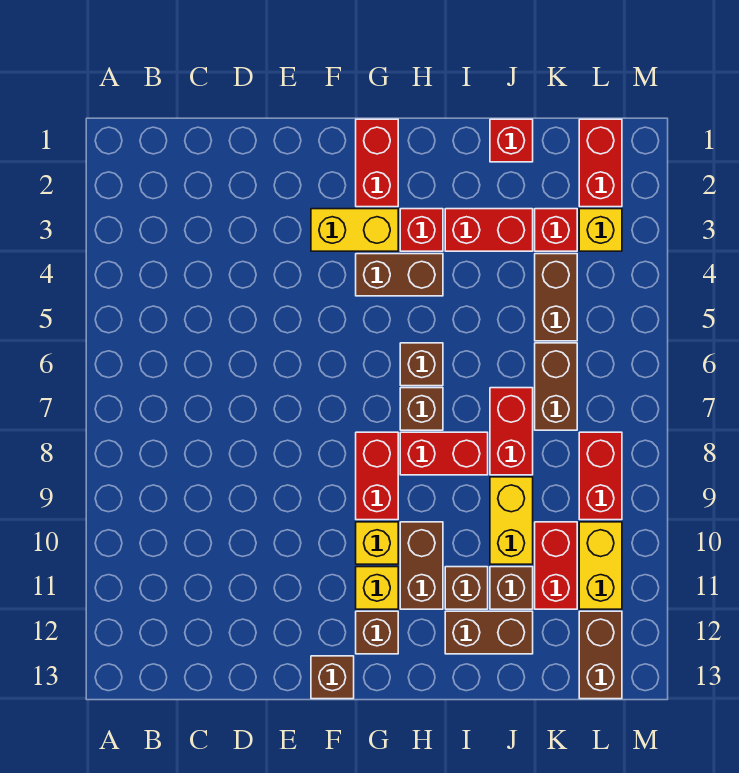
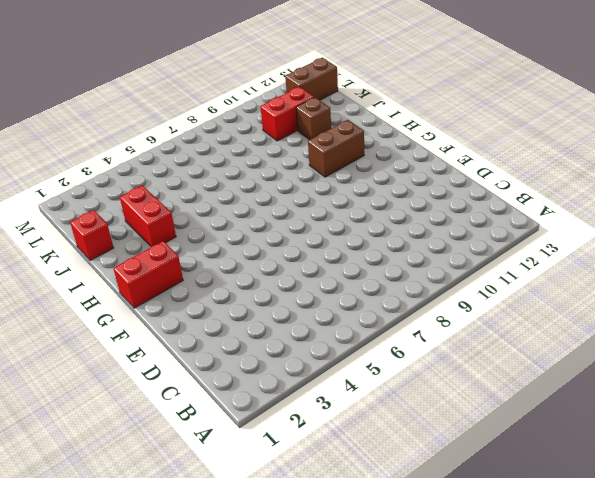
none -> yellow 1x2 brick [311,209,398,251]
none -> brown 1x1 brick [311,656,354,699]
none -> brown 1x2 brick [356,254,443,296]

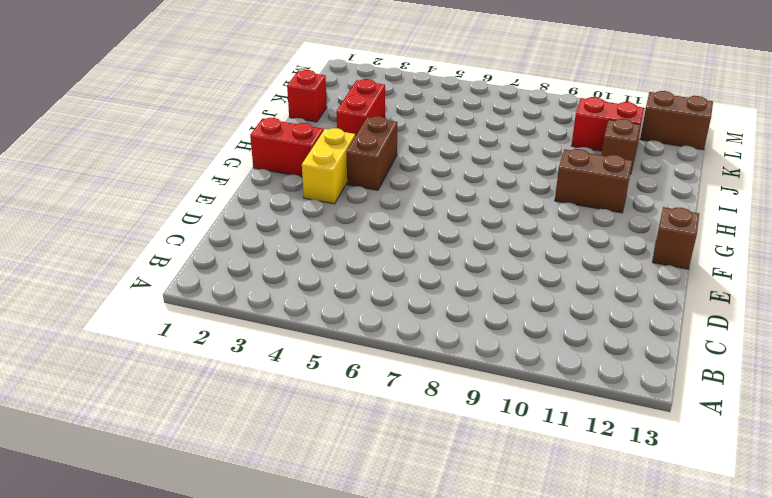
none -> red 1x2 brick [356,432,398,520]
none -> yellow 1x1 brick [356,522,398,564]
none -> yellow 1x1 brick [356,567,398,609]

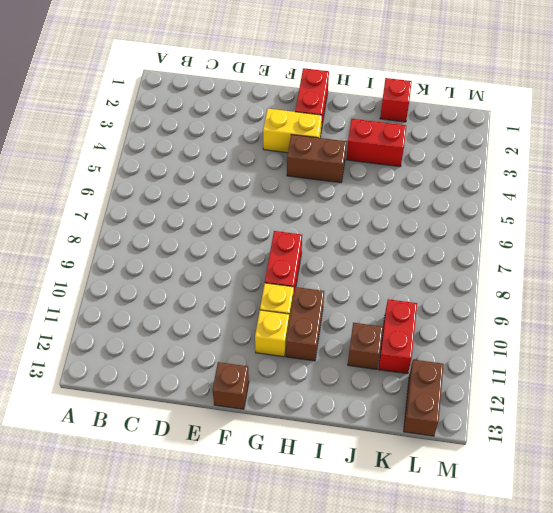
none -> brown 1x1 brick [356,611,398,654]
none -> red 1x1 brick [400,209,443,251]
none -> brown 1x1 brick [400,343,443,386]

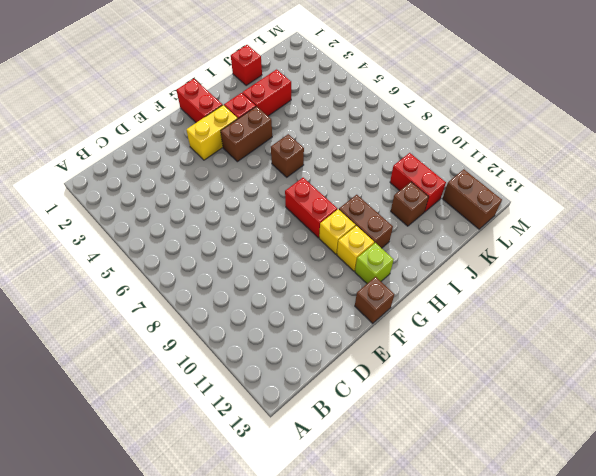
lime 1x1 brick [355,243,394,283] -> brown 1x1 brick [356,611,398,654]
none -> brown 1x1 brick [400,388,443,430]
none -> red 1x2 brick [400,432,488,475]
none -> brown 1x1 brick [445,567,488,609]

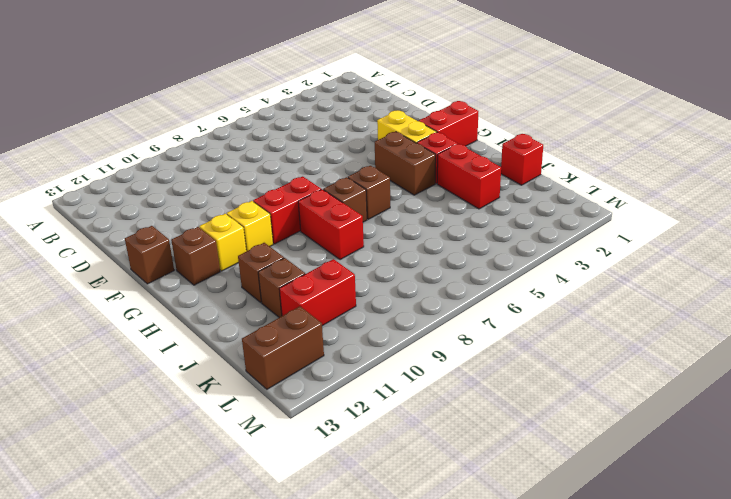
none -> brown 1x2 brick [400,522,443,609]
none -> brown 1x2 brick [445,611,533,654]
none -> red 1x2 brick [490,388,533,475]

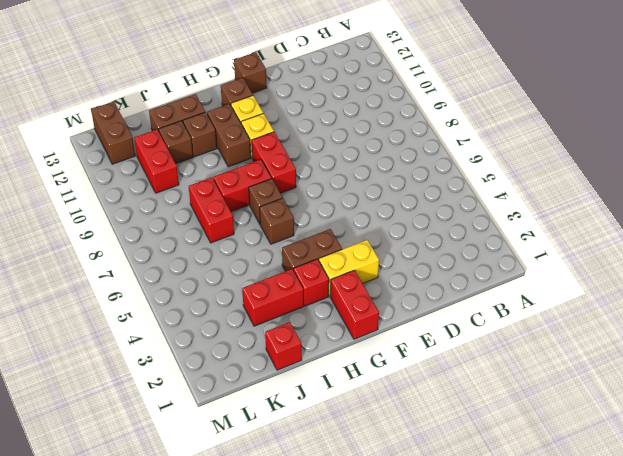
none -> yellow 1x2 brick [490,477,533,564]
none -> red 1x1 brick [535,209,577,251]
none -> brown 1x2 brick [535,254,577,341]

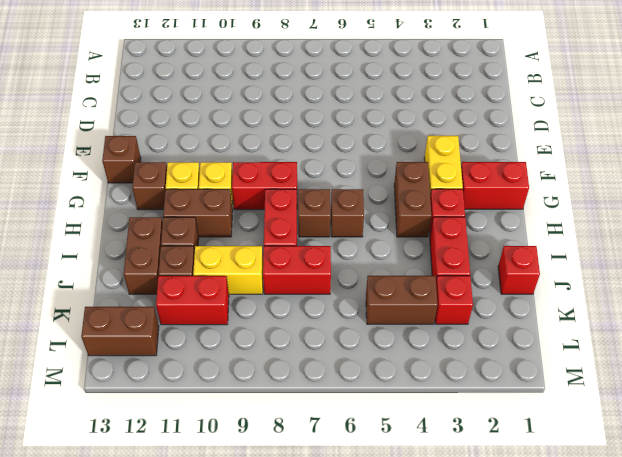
none -> brown 1x2 brick [535,343,577,430]
none -> red 1x2 brick [579,119,622,207]
none -> yellow 1x1 brick [579,209,622,251]

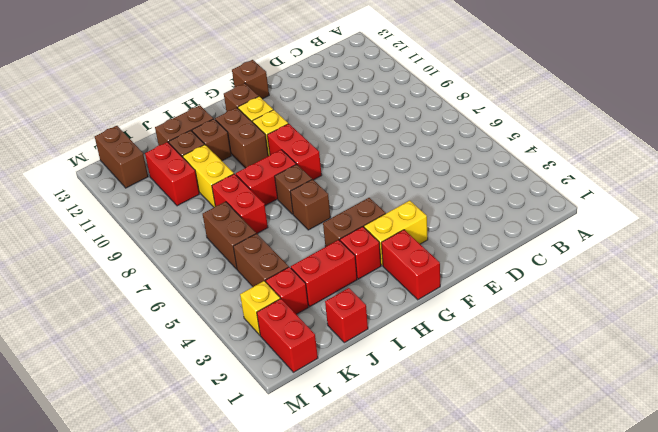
none -> red 1x2 brick [579,432,622,520]
none -> yellow 1x2 brick [579,522,622,609]

